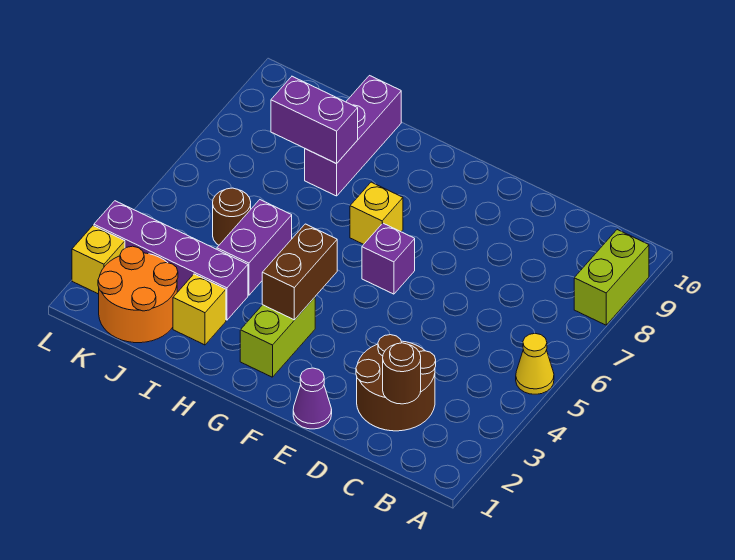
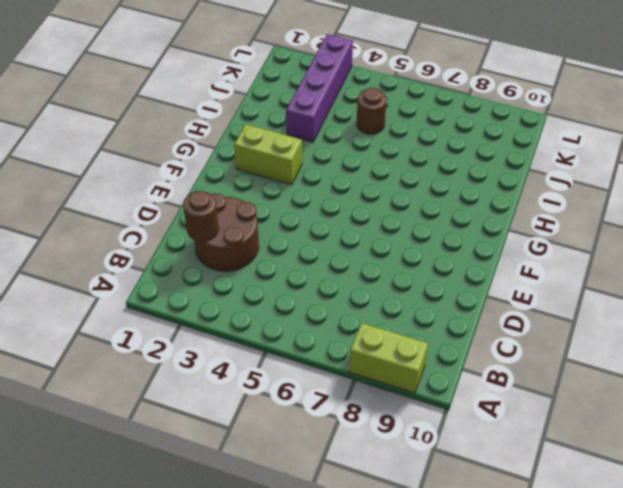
none -> yellow 1x1 cone [516,334,554,394]
none -> purple 1x1 cone [293,368,332,429]
none -> purple 1x1 brick [362,223,415,294]

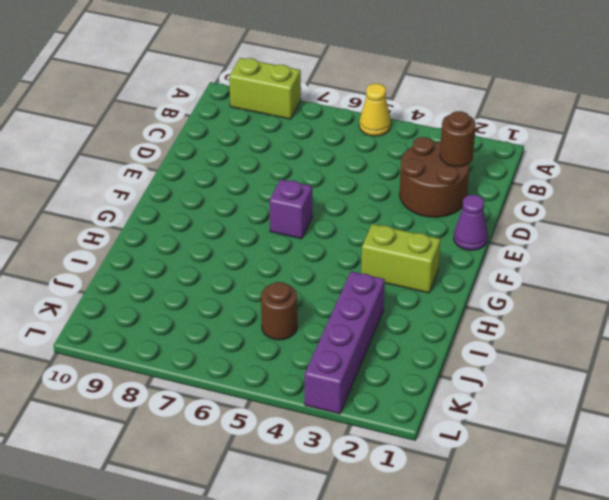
none -> yellow 1x1 brick [350,182,403,244]
none -> yellow 1x1 brick [173,274,226,345]
none -> purple 1x2 brick [217,200,292,295]

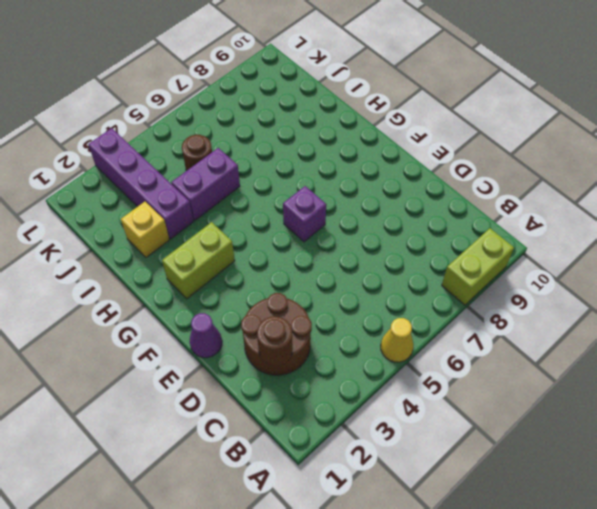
none -> yellow 1x1 brick [350,182,403,244]
none -> purple 1x3 brick [305,76,401,196]
none -> orange 2x2 round brick [98,246,178,343]

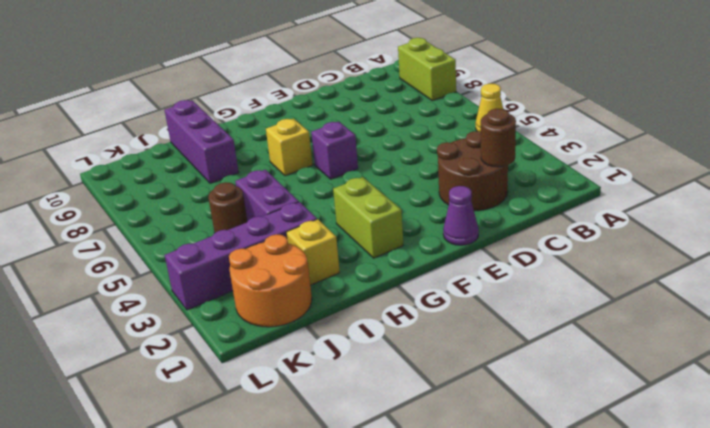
none -> yellow 1x1 brick [72,226,125,294]
none -> brown 1x2 brick [262,224,337,320]
none -> purple 1x2 brick [271,76,358,164]

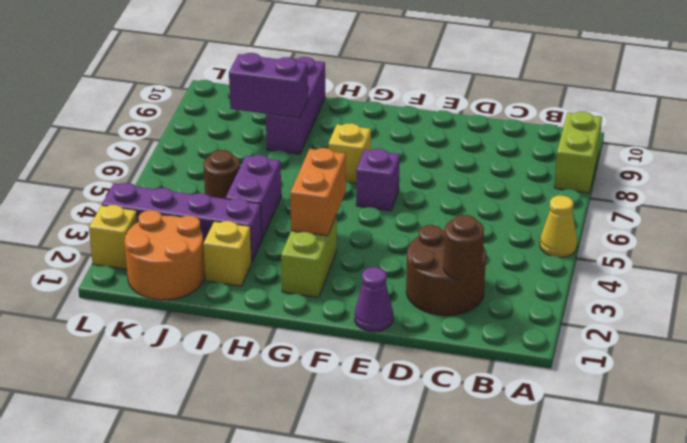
orange 1x2 brick [290,148,346,236] -> brown 1x2 brick [262,224,337,320]

